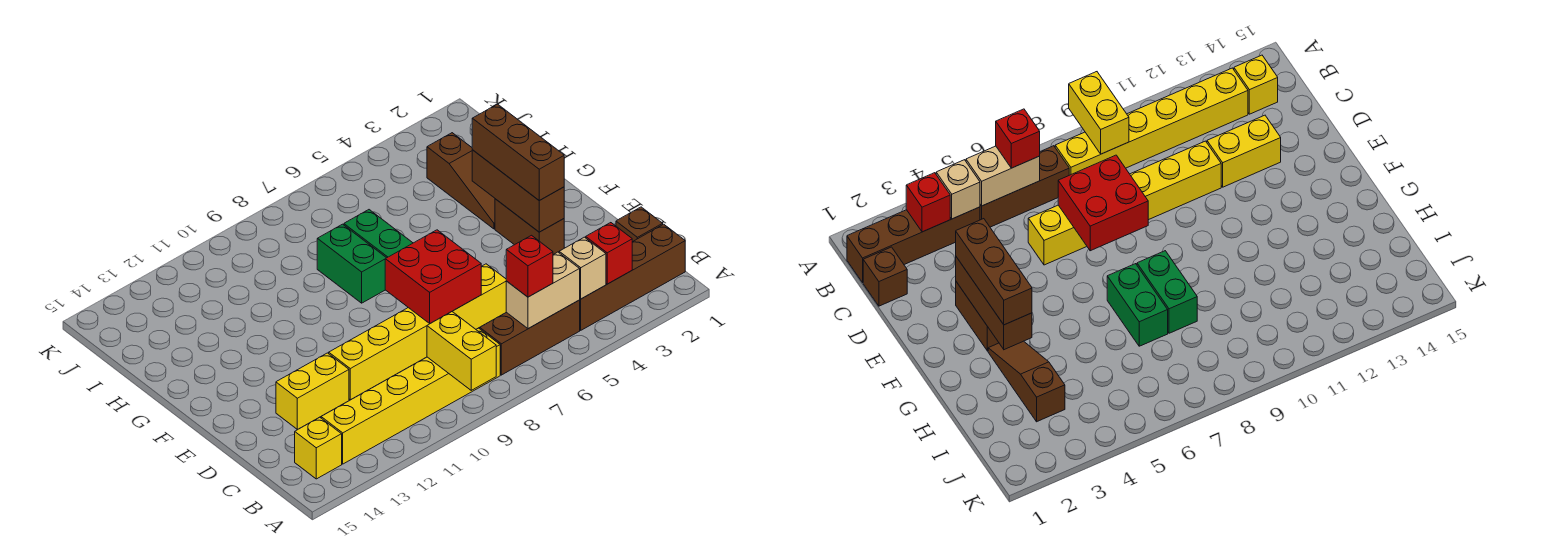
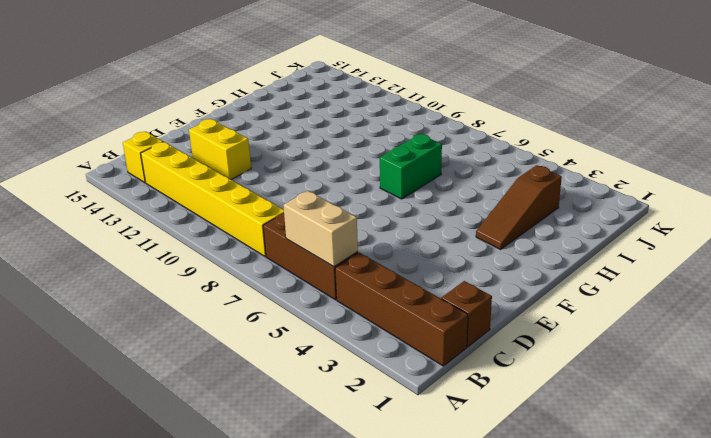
none -> yellow 1x6 brick [329,264,506,400]
none -> brown 1x2 brick [495,199,564,255]
none -> green 1x2 brick [317,224,386,303]

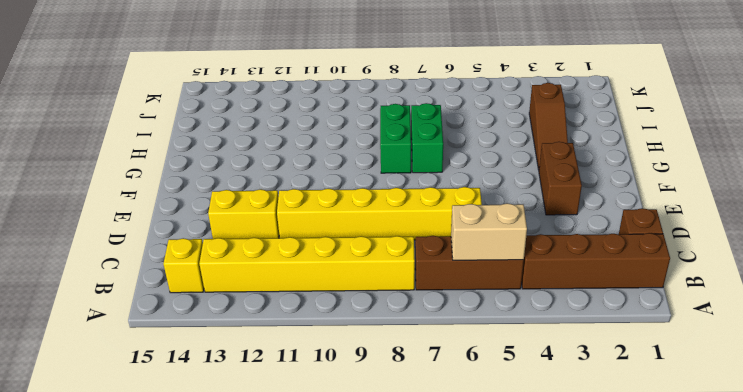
none -> yellow 1x2 brick [427,312,496,390]
none -> red 1x1 brick [586,223,632,284]
none -> tan 1x1 brick [559,237,606,299]

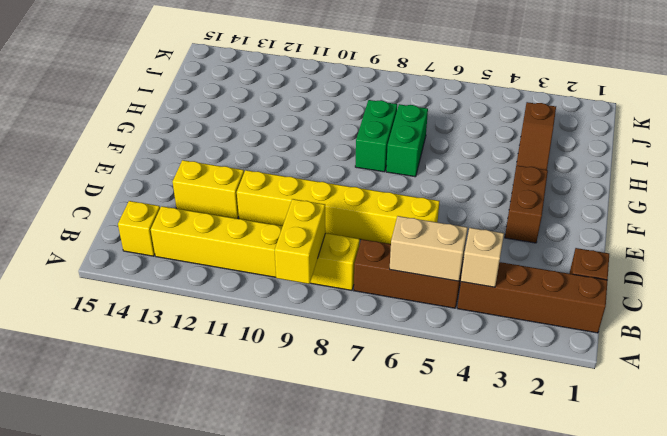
none -> red 1x1 brick [586,223,632,284]
none -> red 2x2 brick [385,230,481,323]
none -> brown 1x3 brick [472,150,564,232]

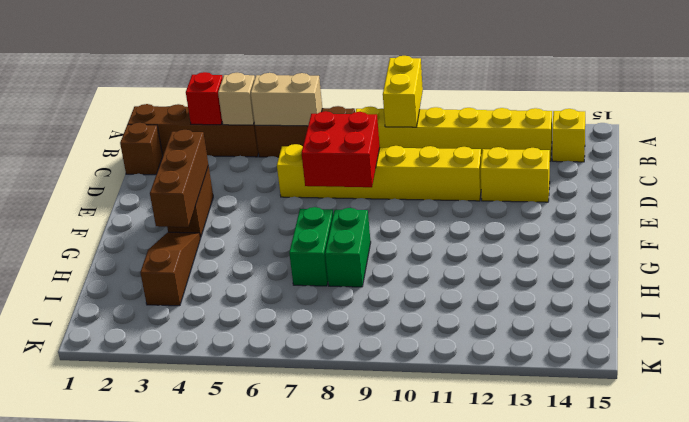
none -> red 1x1 brick [506,235,553,297]
none -> brown 1x3 brick [472,104,564,200]

